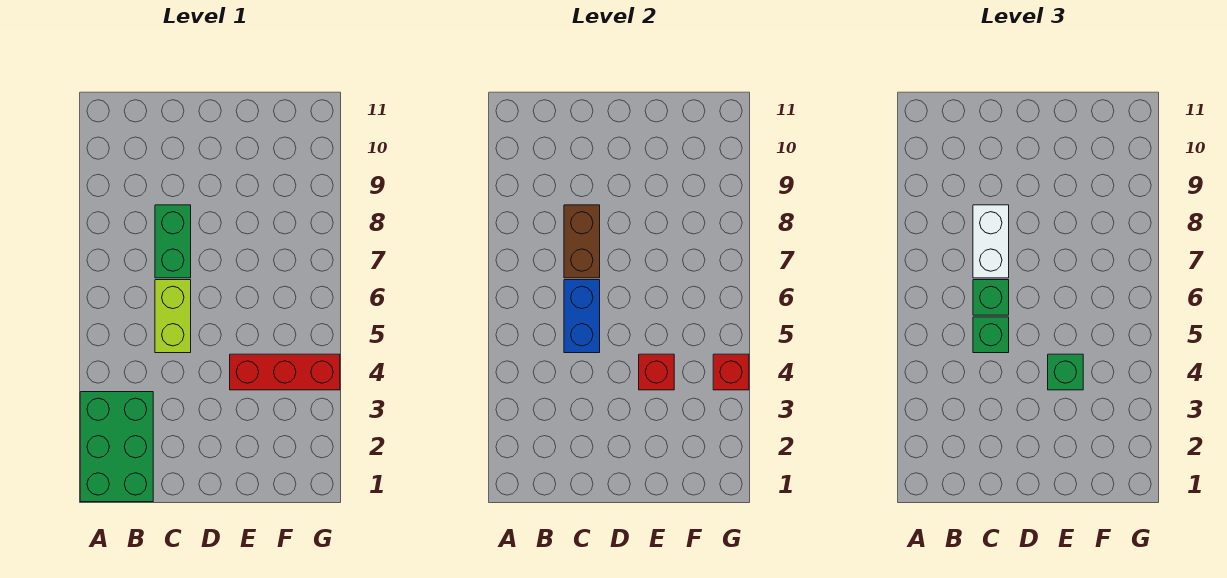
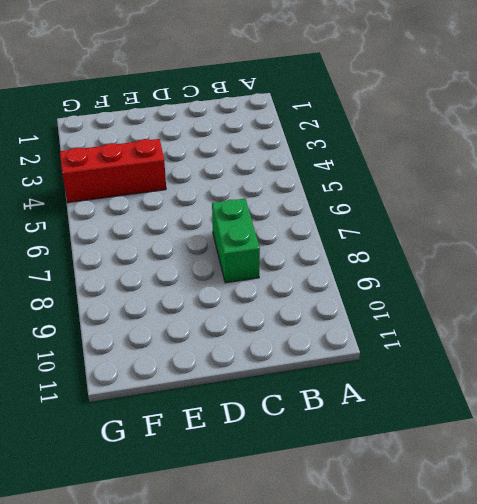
none -> green 2x3 brick [80,392,153,502]
none -> lime 1x2 brick [155,280,191,353]
none -> blue 1x2 brick [564,280,600,353]

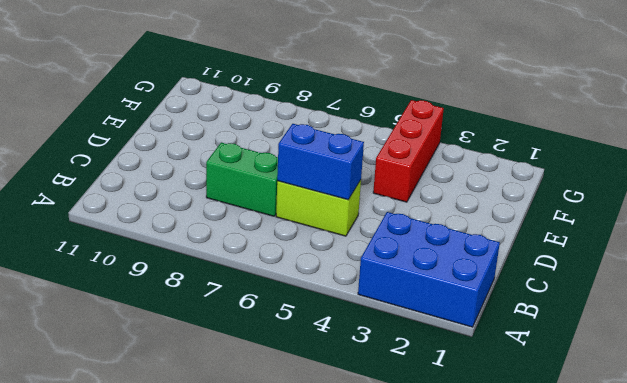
blue 2x3 brick [358,212,500,327] -> green 2x3 brick [80,392,153,502]
none -> brown 1x2 brick [564,205,600,278]
none -> red 1x1 brick [639,354,674,390]
none -> red 1x1 brick [713,354,749,390]

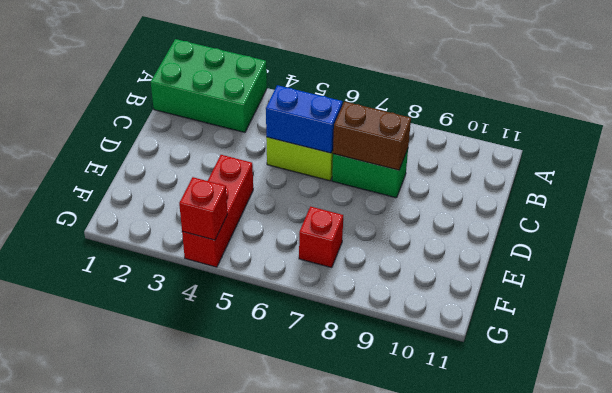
red 1x1 brick [299,207,343,268] -> red 1x1 brick moved to [639,354,674,390]
none -> green 1x1 brick [973,317,1009,353]
none -> green 1x1 brick [973,280,1009,315]
none -> white 1x2 brick [973,205,1009,278]

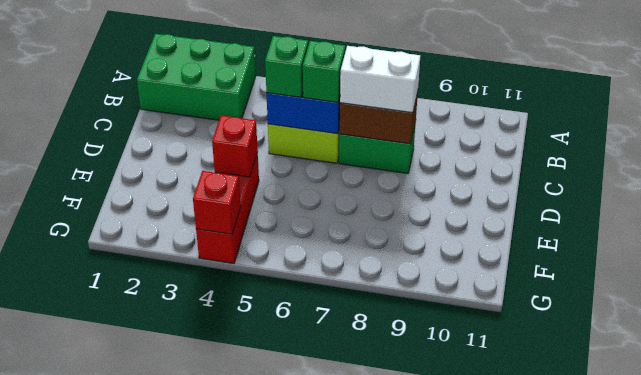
none -> green 1x1 brick [1048,354,1083,390]

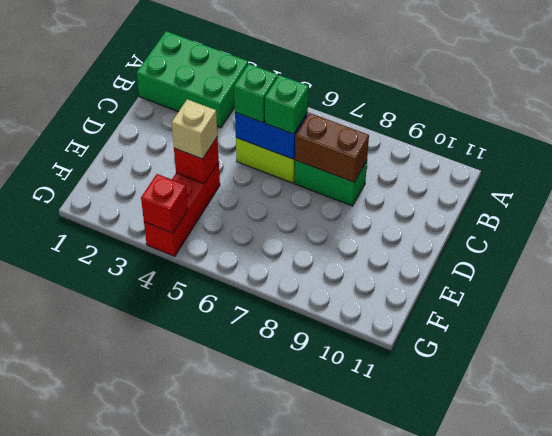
tan 1x1 brick [172,99,217,159] -> green 1x1 brick [1048,354,1083,390]
none -> white 1x2 brick [973,205,1009,278]

